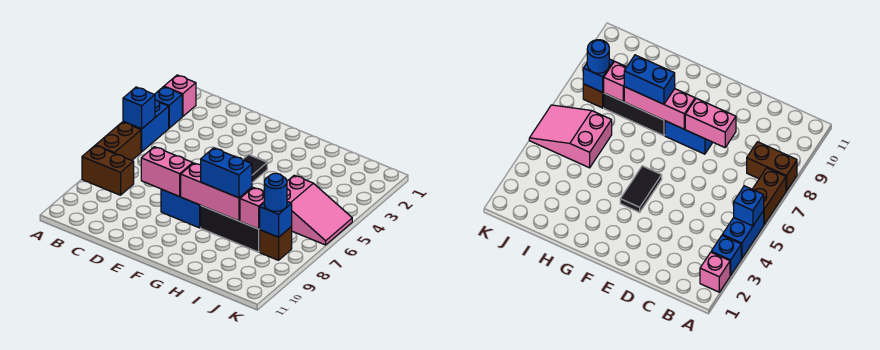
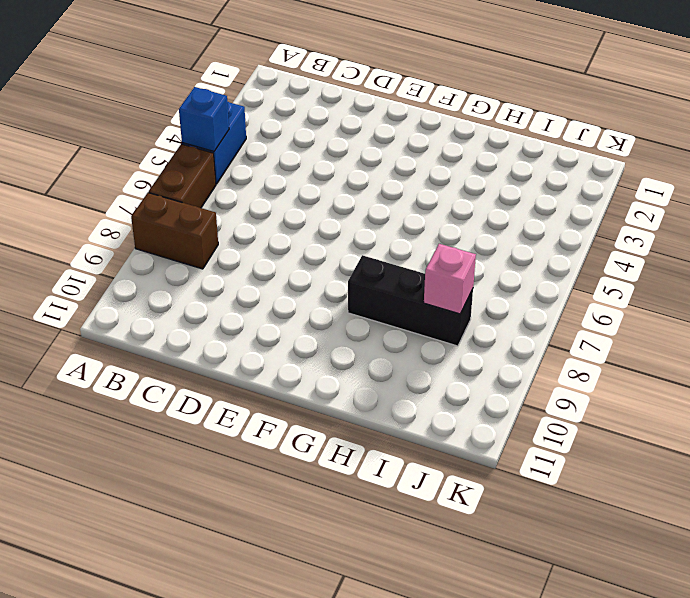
none -> pink 1x1 brick [164,75,196,117]
none -> blue 1x1 brick [154,87,182,128]
none -> blue 1x2 brick [161,189,201,228]

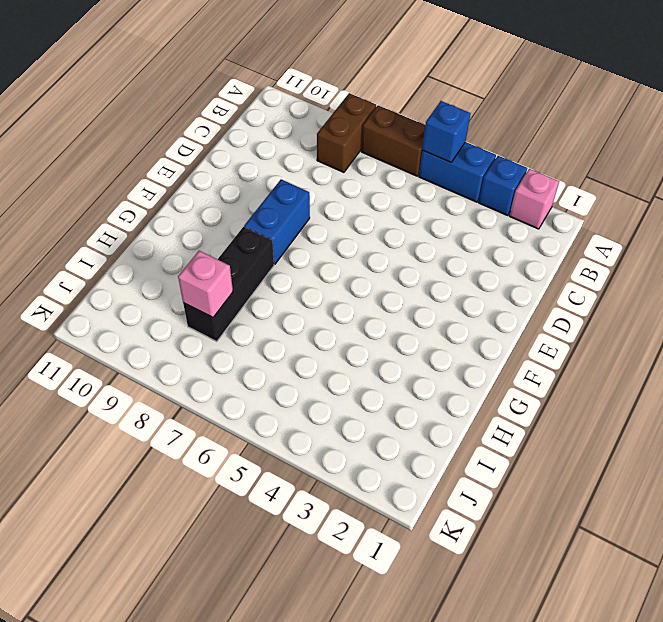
none -> black 1x2 tile [243,155,267,182]
none -> pink 2x3 slope [287,175,352,245]
none -> brown 1x1 brick [260,226,292,260]

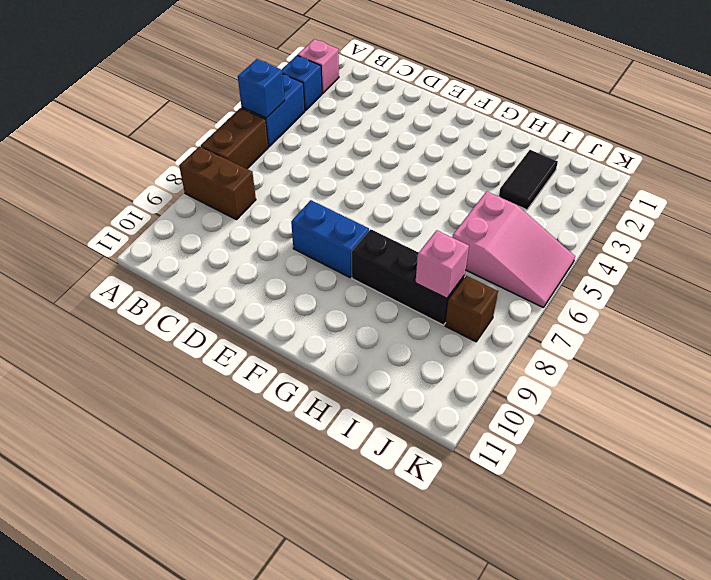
black 1x2 tile [499,150,558,210] -> black 1x2 tile moved to [243,155,267,182]
none -> pink 1x2 brick [141,147,193,197]
none -> pink 1x3 brick [181,163,252,221]
none -> blue 1x1 brick [260,202,292,237]

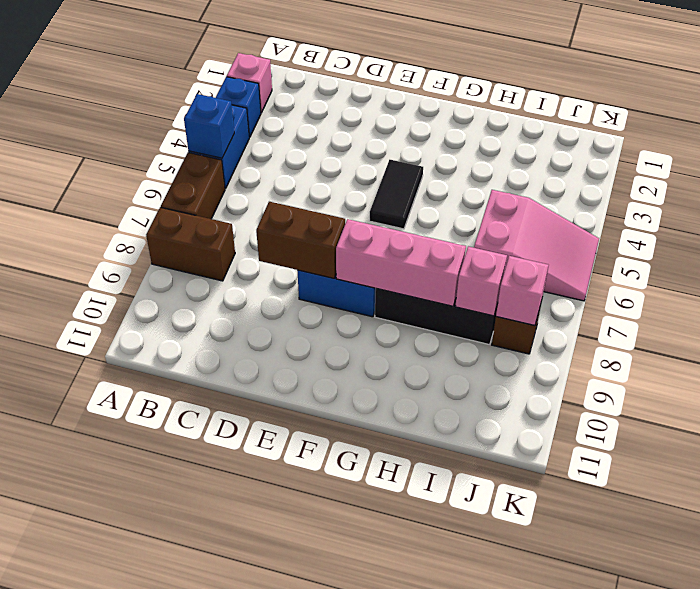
brown 1x2 brick [256,202,345,278] -> pink 1x2 brick [141,147,193,197]
pink 1x1 brick [496,256,549,326] -> blue 1x1 brick [260,202,292,237]
none -> blue 1x2 brick [201,148,252,198]
none -> blue 1x1 round brick [264,173,287,211]

